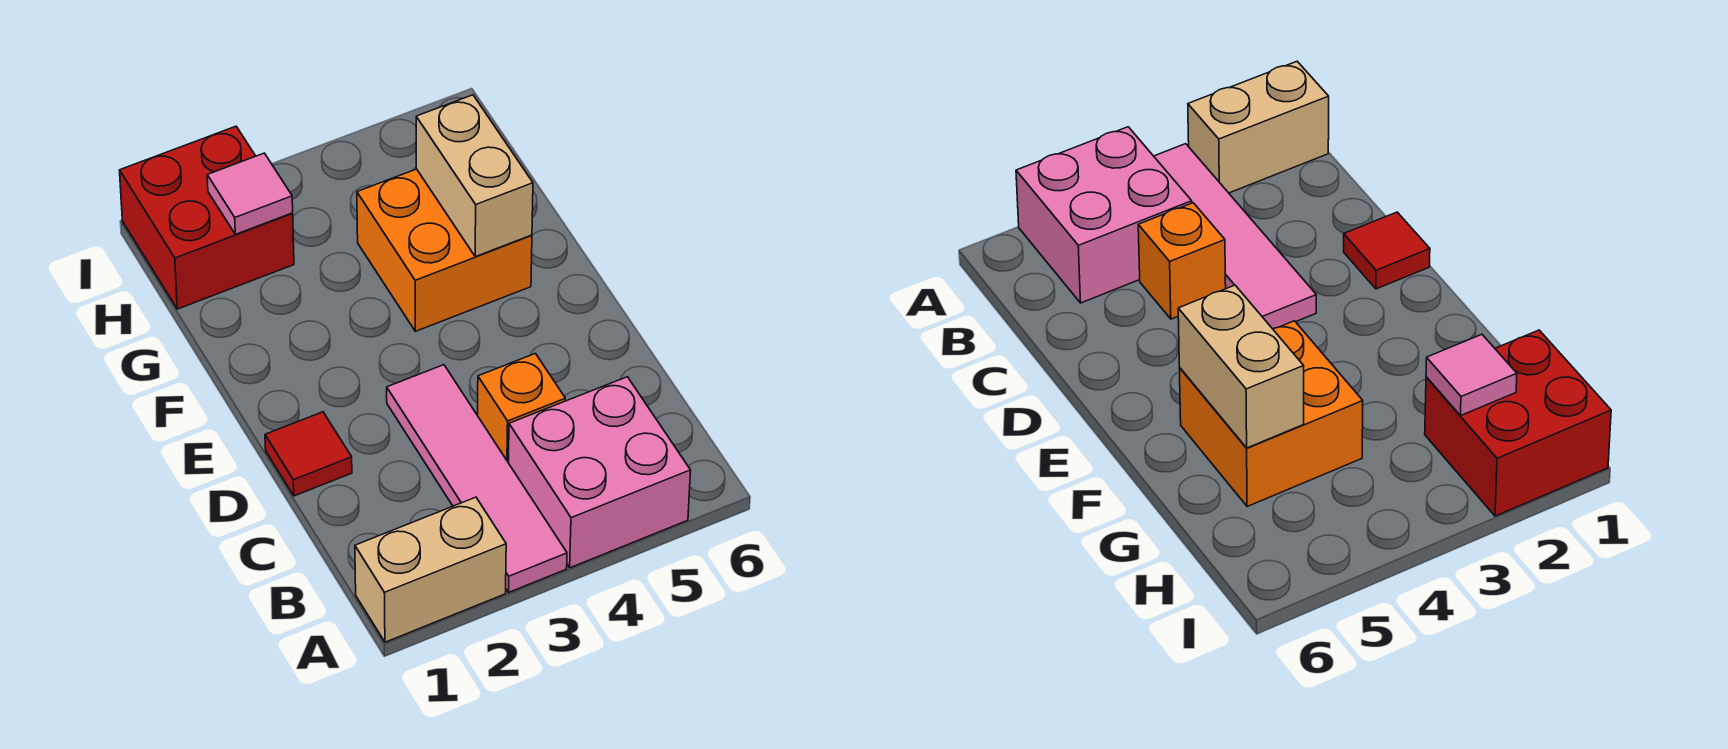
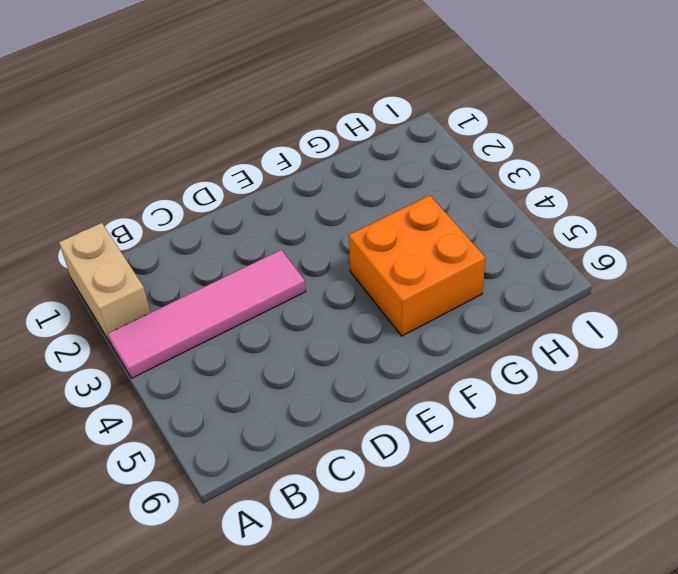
none -> pink 2x2 brick [508,377,691,568]
none -> orange 1x1 brick [478,354,565,462]

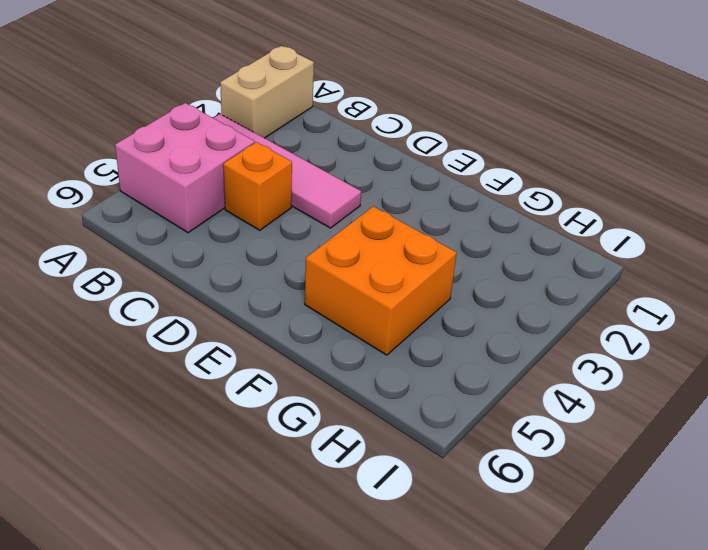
none -> red 1x1 tile [265,412,352,496]
none -> red 2x2 brick [120,126,294,309]

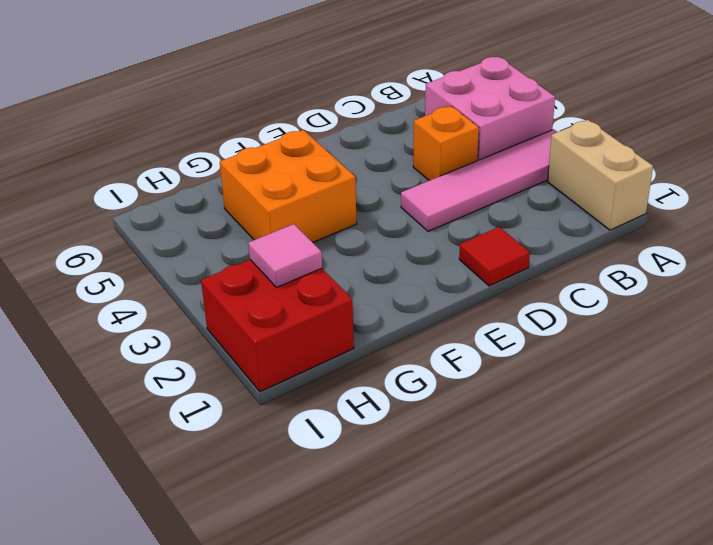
none -> tan 1x2 brick [416,95,533,257]

